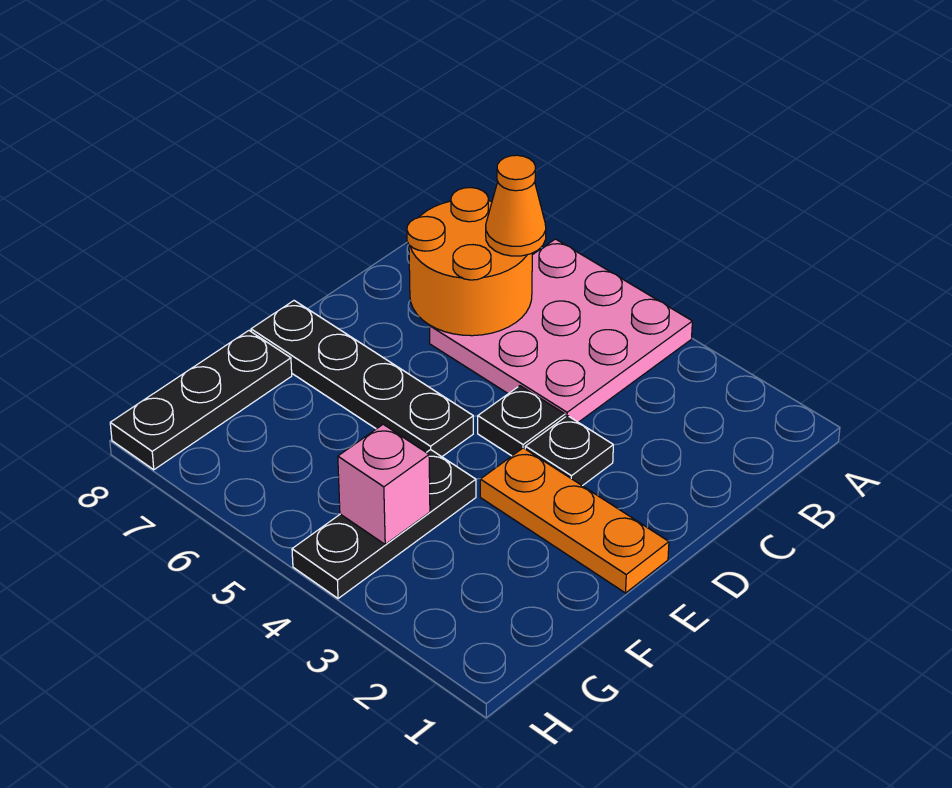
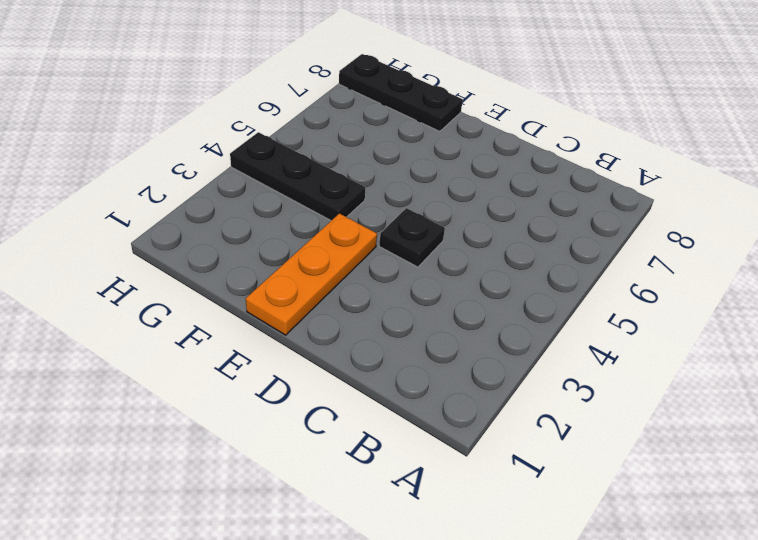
none -> pink 3x3 plate [430,239,692,422]
none -> black 1x1 plate [525,416,613,486]

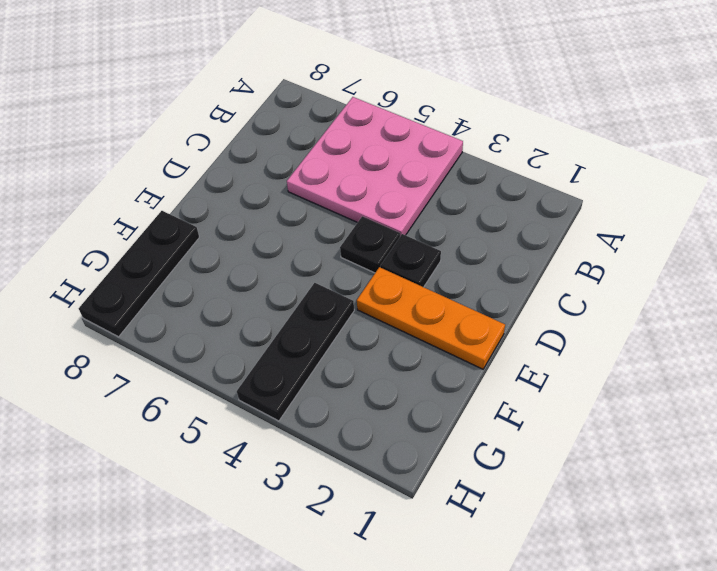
none -> black 1x4 plate [251,301,473,457]
none -> orange 2x2 round brick [407,188,532,336]

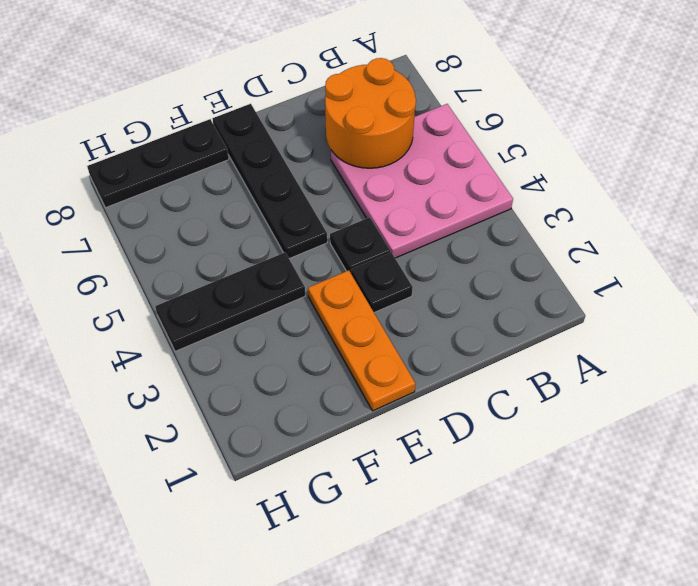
none -> pink 1x1 brick [338,424,430,544]
none -> orange 1x1 cone [486,155,546,256]

